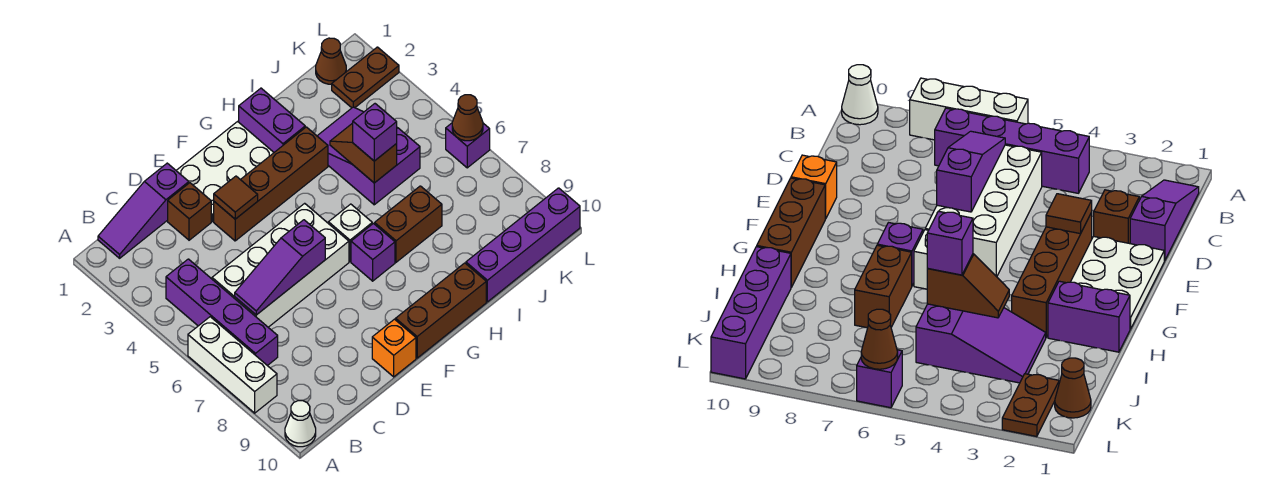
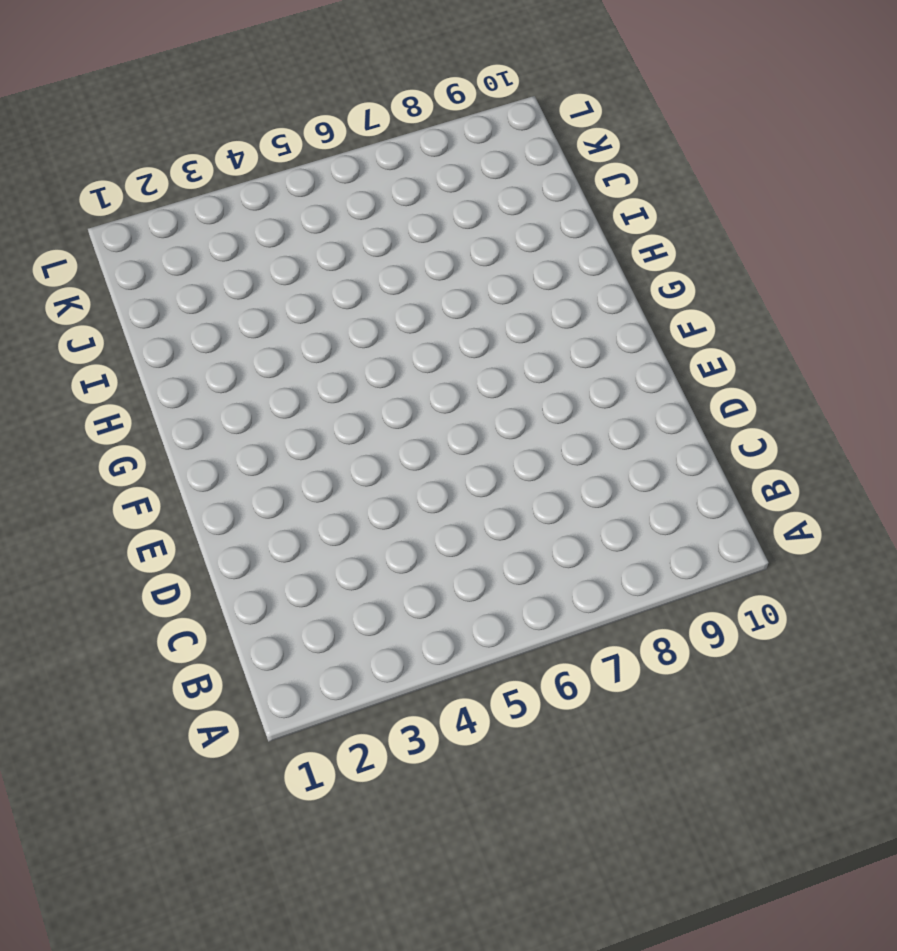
none -> white 1x3 brick [188,317,277,413]
none -> white 1x1 cone [285,401,316,447]
none -> purple 1x3 slope [98,163,189,258]

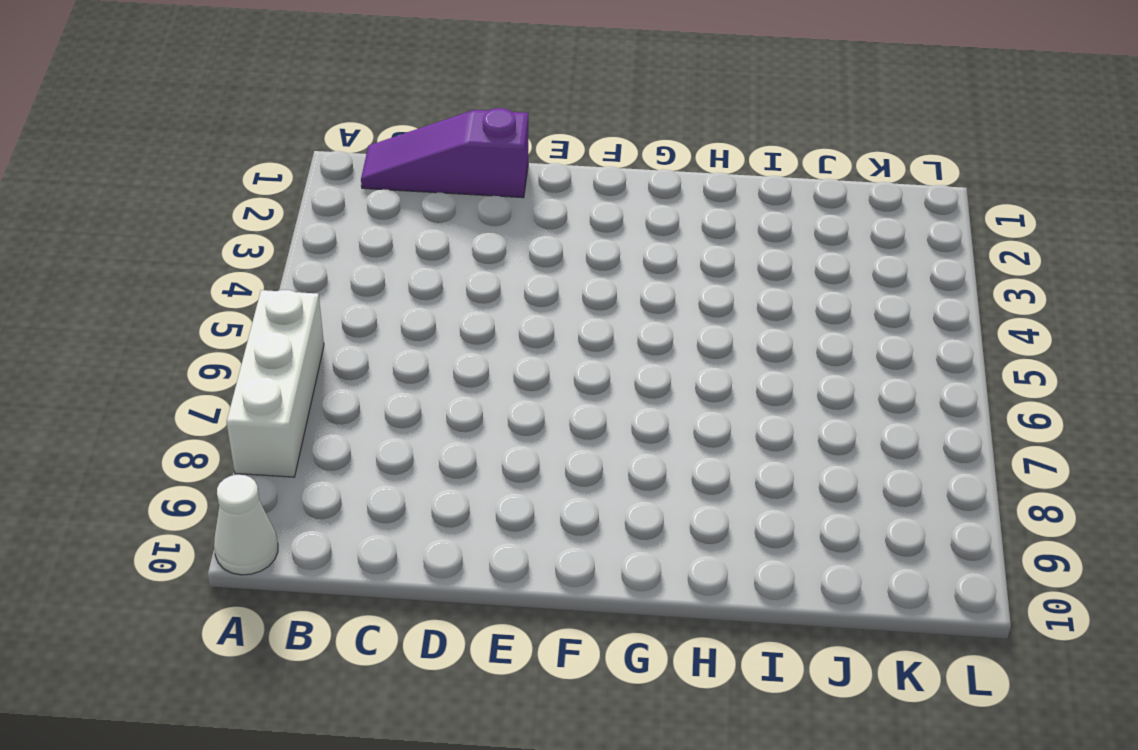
none -> purple 1x4 brick [166,259,278,366]
none -> white 2x4 brick [212,203,349,327]
none -> brown 1x1 brick [168,183,211,240]

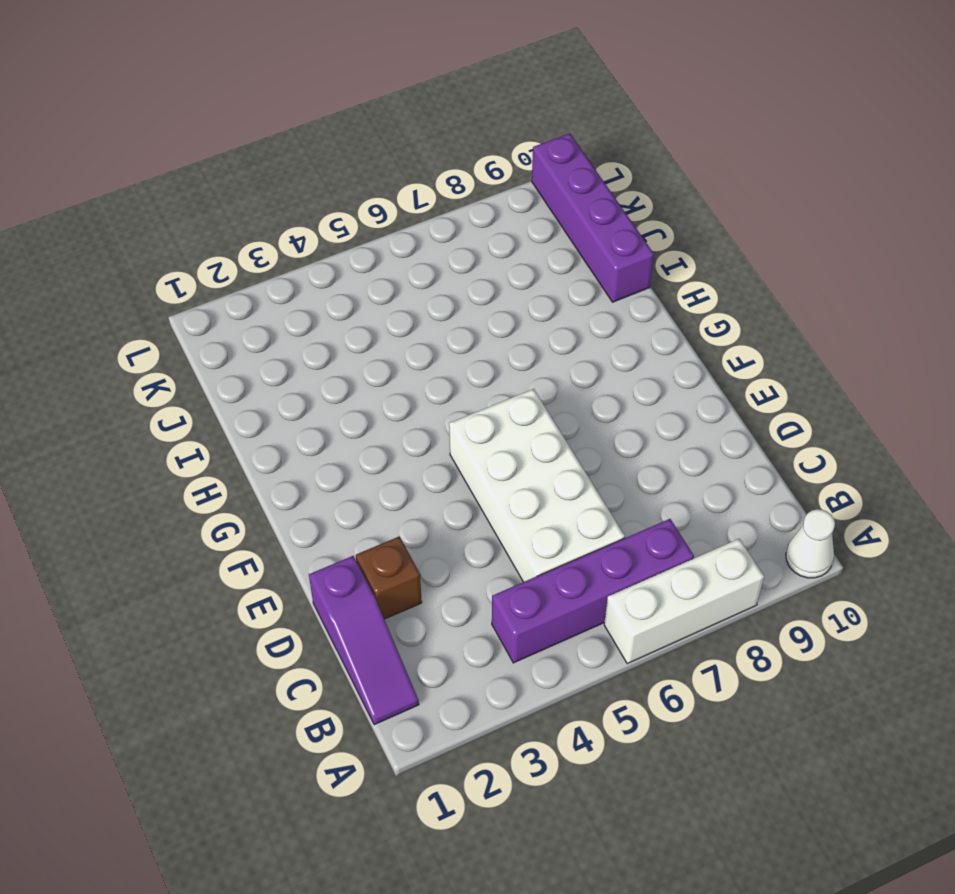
none -> white 2x3 plate [176,122,274,221]
none -> brown 1x4 brick [214,127,328,241]
none -> orange 1x1 brick [372,319,416,377]

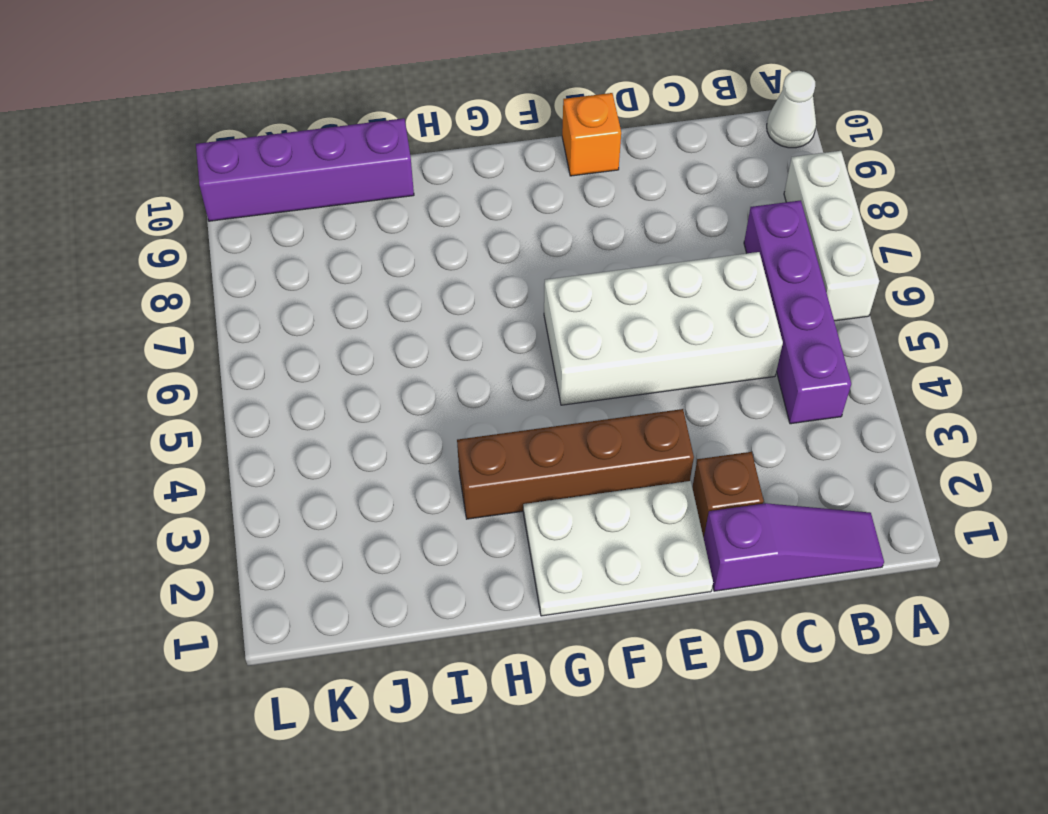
none -> brown 1x3 brick [396,263,486,358]
none -> white 1x1 brick [328,204,372,262]
none -> purple 1x1 brick [351,224,395,281]

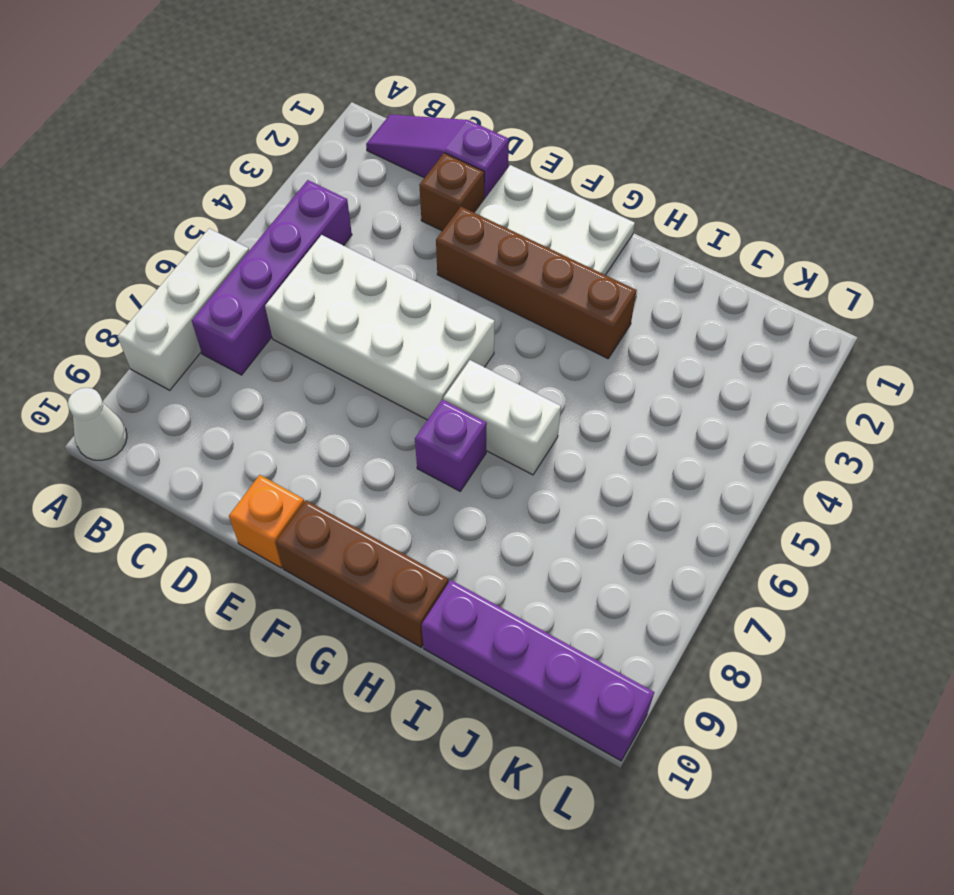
white 1x2 brick [443,360,561,475] -> white 1x1 brick [328,204,372,262]
none -> purple 1x2 brick [239,88,305,152]
none -> brown 1x2 brick [375,186,442,262]
none -> purple 2x3 slope [318,107,420,205]

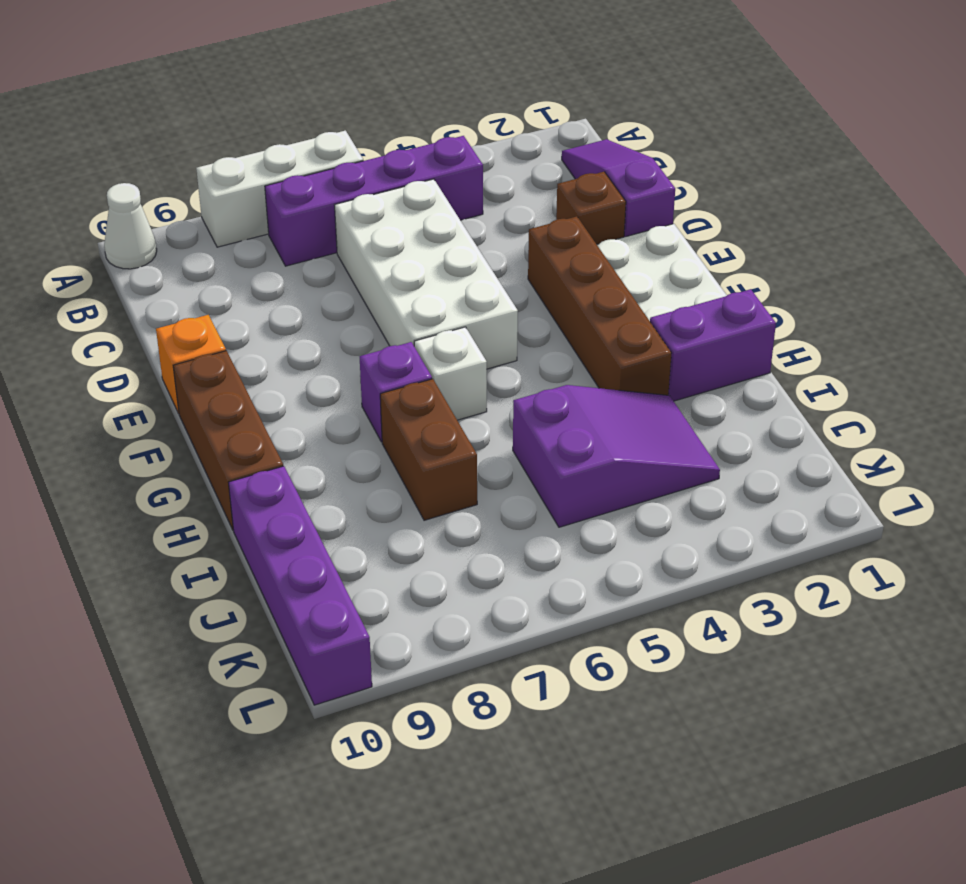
none -> brown 1x1 cone [316,38,346,84]
none -> brown 1x2 plate [332,47,399,108]
none -> purple 1x1 brick [446,123,490,168]

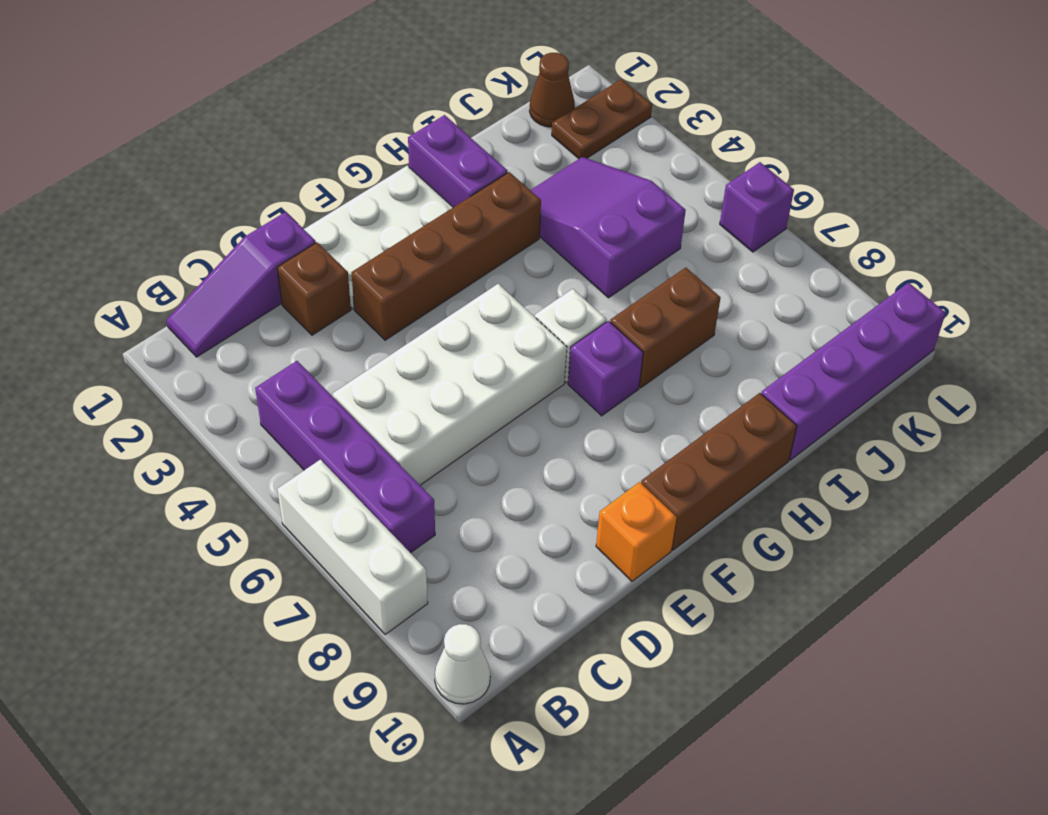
none -> purple 1x3 slope [235,220,325,315]
none -> brown 1x1 tile [214,176,258,219]
none -> brown 1x2 slope [330,123,397,183]

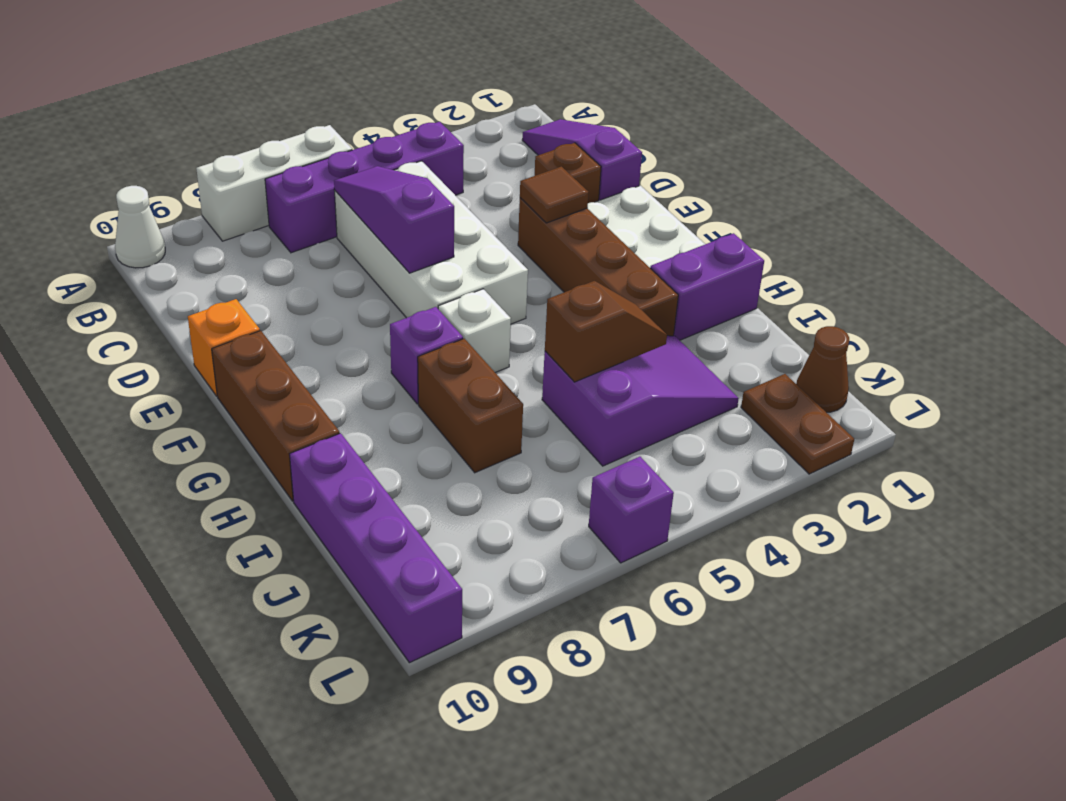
none -> brown 1x1 cone [452,95,483,141]
none -> purple 1x1 brick [353,104,397,161]

